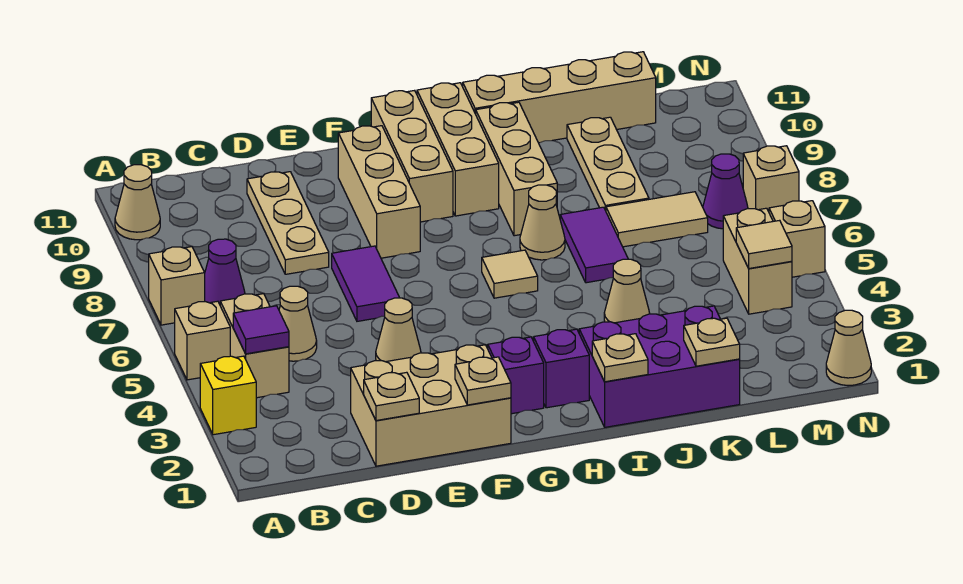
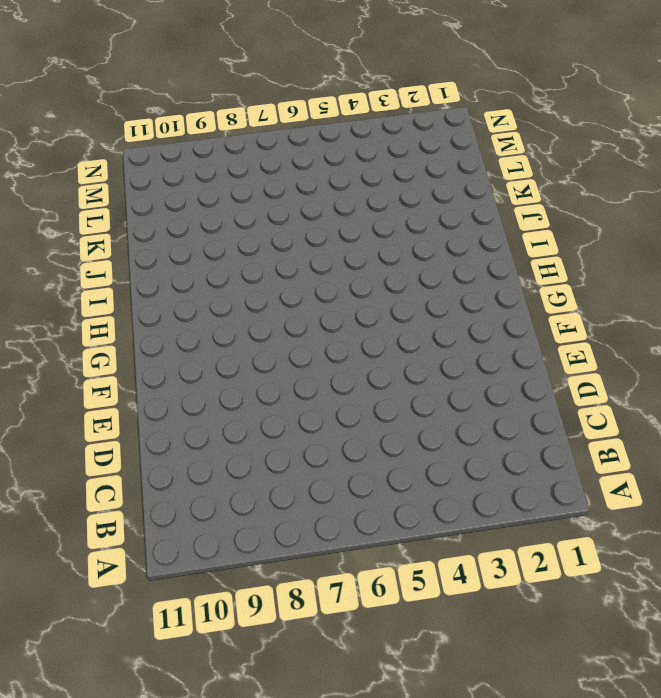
none -> yellow 1x1 brick [200,356,256,435]
none -> tan 1x1 brick [175,301,230,380]
none -> tan 1x1 brick [149,247,205,325]
none -> tan 1x1 cone [115,165,160,240]

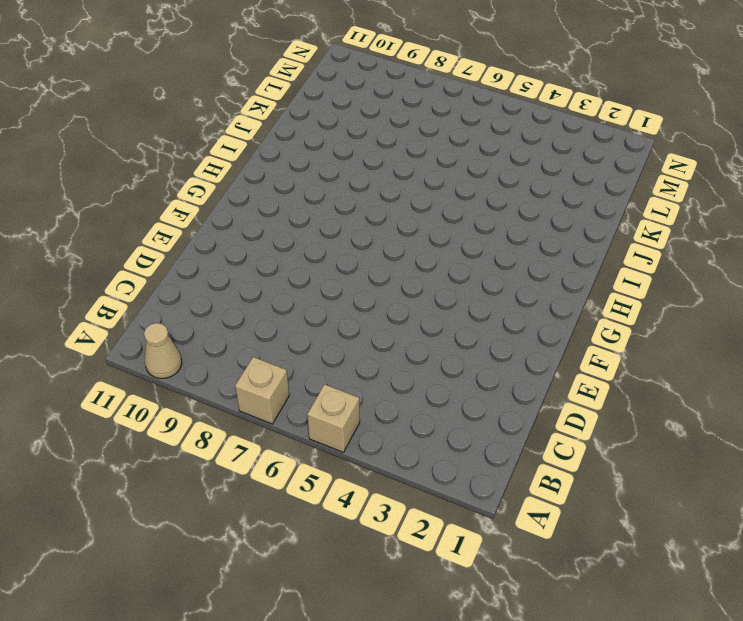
none -> yellow 1x1 brick [200,356,256,435]
none -> tan 1x2 brick [220,294,289,398]
none -> purple 1x1 cone [205,239,245,304]
none -> tan 1x1 cone [279,286,317,361]

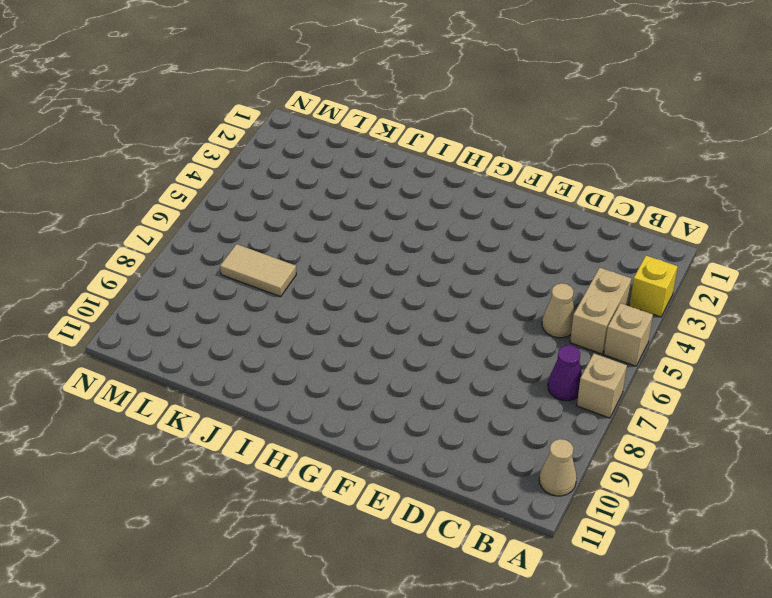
none -> tan 2x3 brick [351,345,511,466]
none -> tan 1x3 plate [247,172,329,274]
none -> tan 1x1 cone [376,298,421,362]
none -> purple 1x2 tile [332,246,399,321]

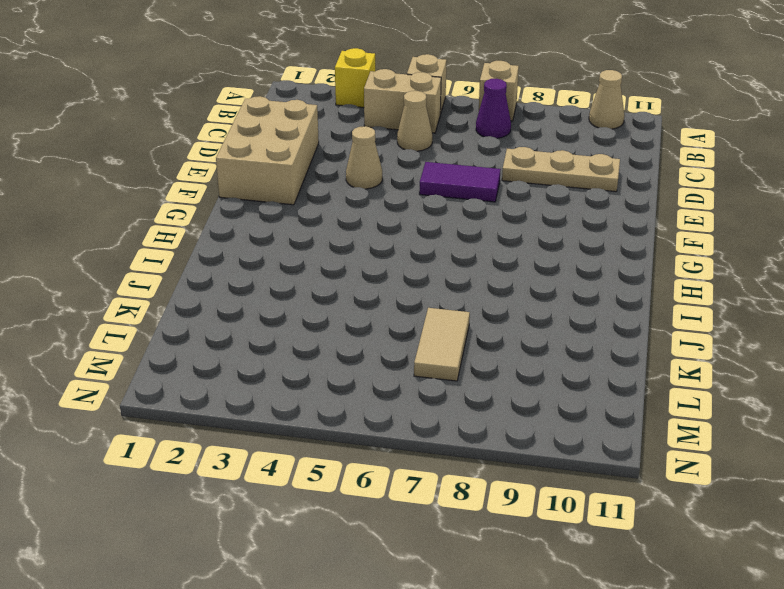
none -> tan 1x3 brick [338,126,420,258]
none -> purple 1x1 brick [488,337,544,414]
none -> tan 1x3 brick [371,90,453,222]
none -> purple 1x1 brick [534,329,589,408]

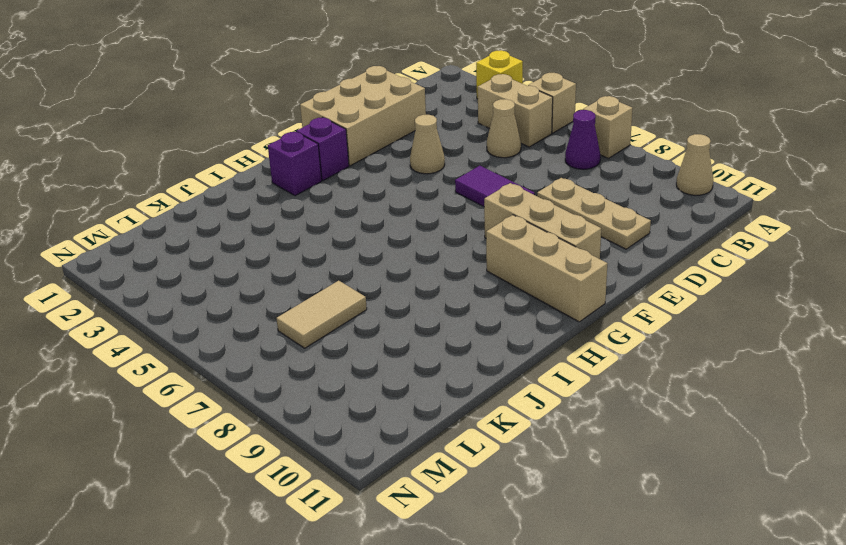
none -> tan 1x1 tile [482,250,538,298]
none -> tan 1x3 brick [417,83,499,216]
none -> purple 2x3 brick [579,306,740,427]
none -> tan 1x1 cone [520,185,565,260]

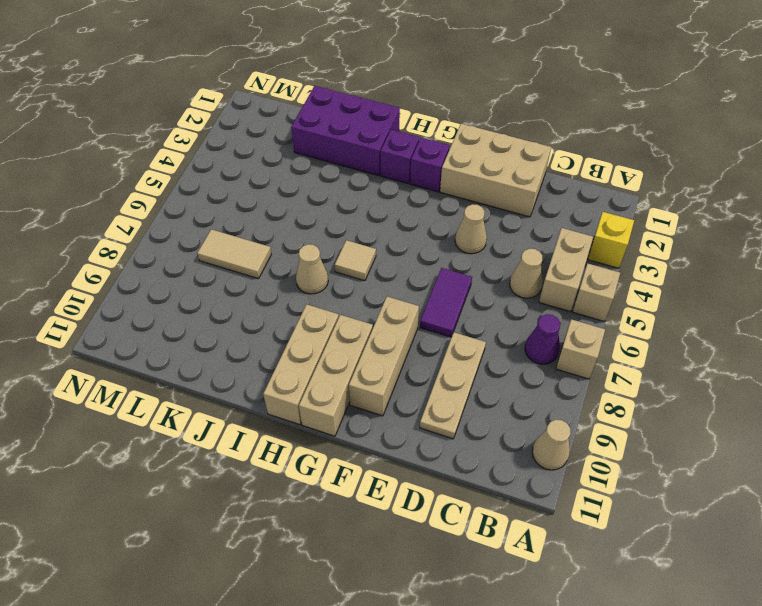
none -> tan 1x3 brick [476,102,557,236]
none -> tan 1x4 brick [463,52,656,143]
none -> tan 1x1 cone [604,259,650,323]
none -> purple 1x2 tile [560,207,628,283]

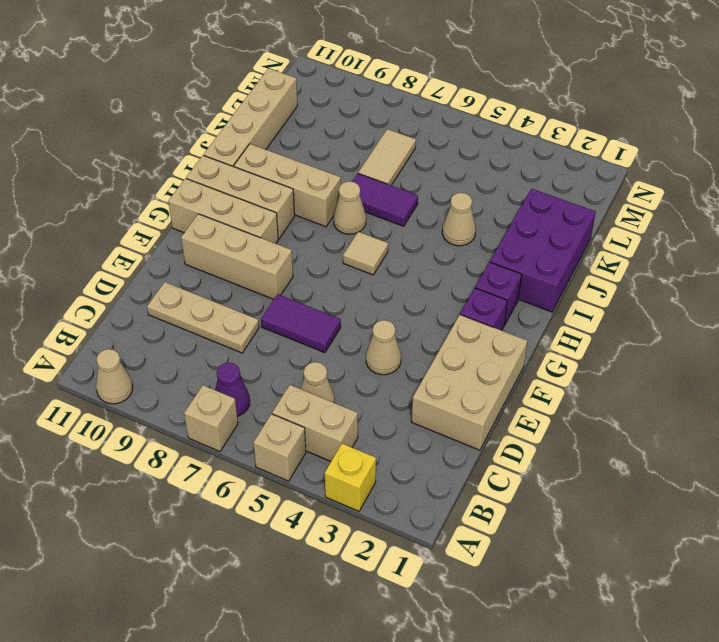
none -> tan 1x3 plate [567,117,649,211]
none -> tan 1x2 brick [723,208,792,314]
none -> purple 1x1 cone [703,154,748,229]
none -> tan 1x1 cone [826,310,871,386]

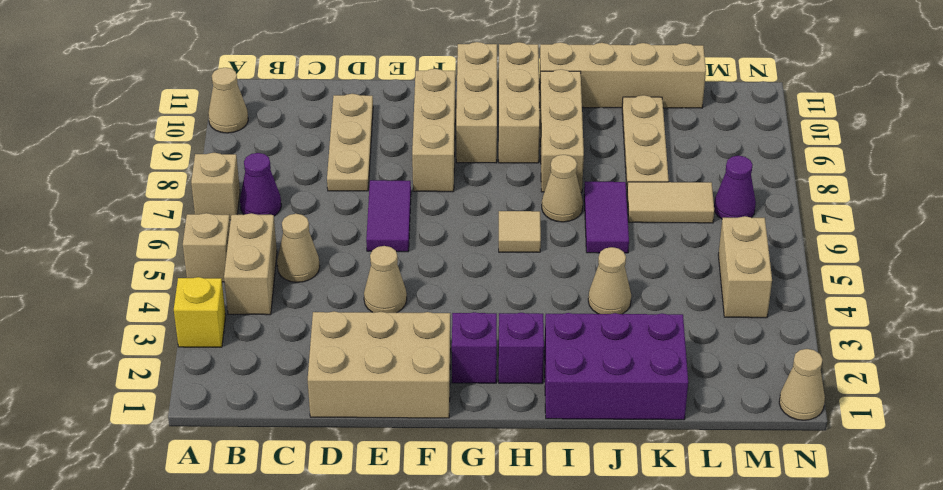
none -> tan 1x1 brick [769,201,825,277]
none -> tan 1x1 brick [743,146,799,212]
none -> purple 1x1 tile [233,306,289,354]
none -> tan 1x1 plate [364,372,419,421]

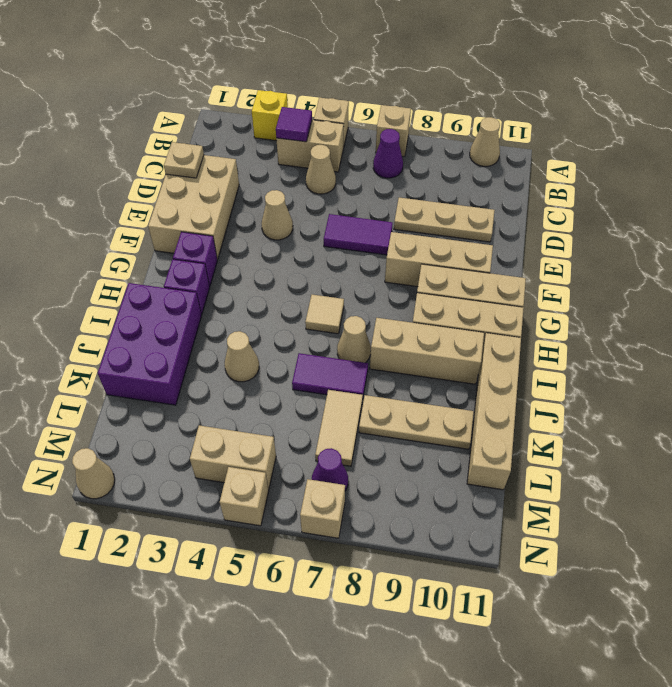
none -> tan 1x1 plate [455,357,511,405]
none -> tan 1x1 plate [592,334,648,382]
none -> tan 1x1 plate [684,318,740,366]
none -> tan 1x1 tile [736,220,792,268]

